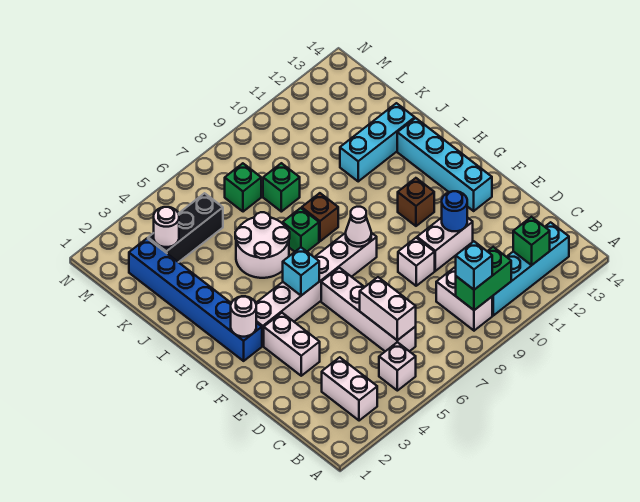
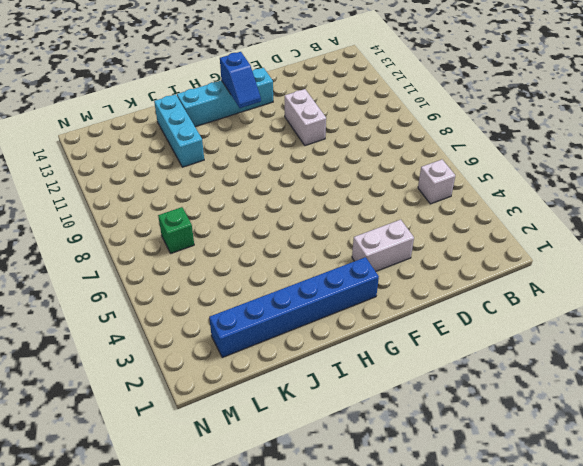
blue 1x2 slope [220,52,261,108] -> none
none -> white 1x2 brick [322,357,377,421]
none -> white 1x2 brick [436,267,492,331]
none -> cyan 1x4 brick [492,222,569,316]

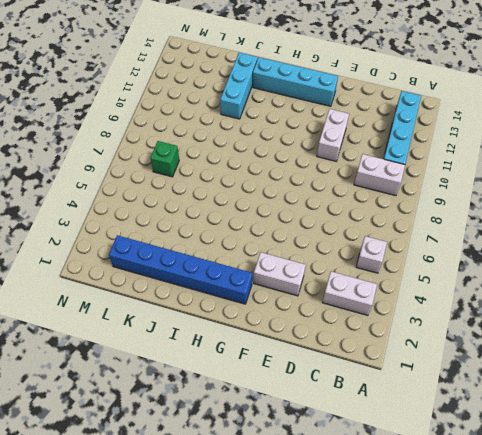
none -> white 1x4 brick [321,268,416,351]
none -> white 1x1 brick [398,238,435,286]
none -> white 1x6 brick [256,233,377,346]

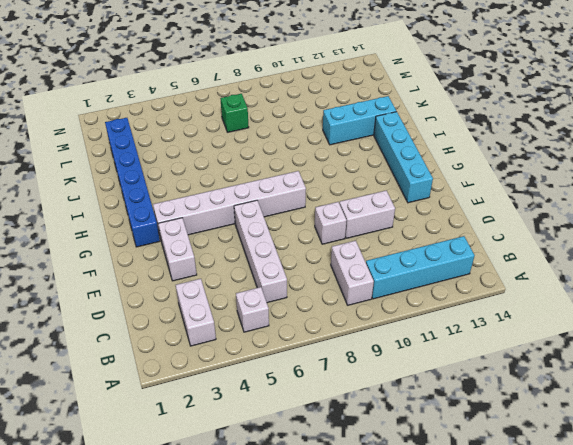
none -> brown 1x1 brick [398,178,434,226]
none -> white 2x2 round brick [235,212,290,278]
none -> green 1x1 brick [283,208,319,252]

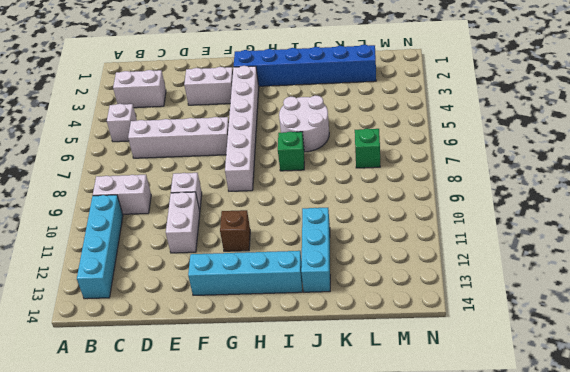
none -> brown 1x1 brick [302,193,338,241]
none -> green 1x1 brick [263,163,300,212]
none -> black 1x3 brick [148,193,223,262]

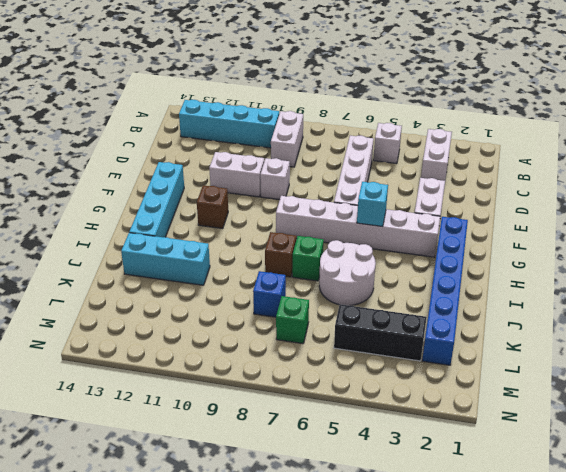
blue 1x1 brick [253,271,286,317] -> green 1x1 brick [263,163,300,212]
none -> green 1x2 brick [456,247,511,310]
none -> green 1x1 brick [513,217,550,265]
none -> white 1x2 brick [360,277,416,340]

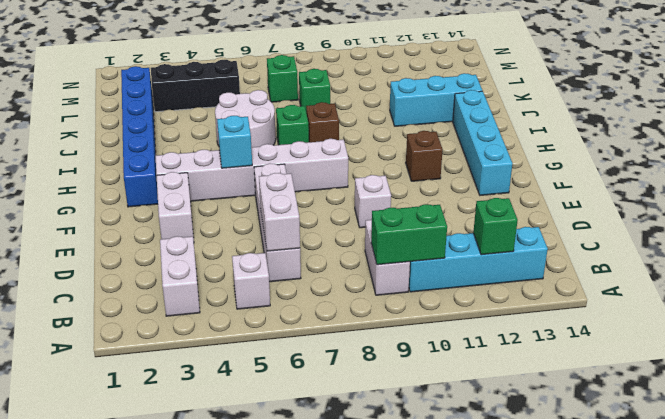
none -> white 1x2 brick [417,218,473,271]
none -> blue 1x1 round brick [442,191,467,231]
none -> white 1x1 round brick [231,296,256,337]

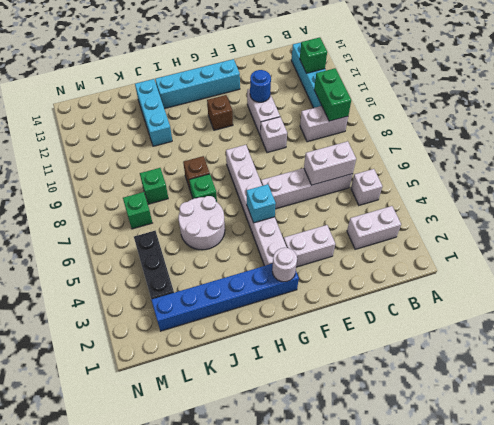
none -> white 1x1 cone [346,207,371,247]
none -> white 1x1 round brick [154,207,179,247]
none -> cyan 1x1 brick [456,242,492,290]

